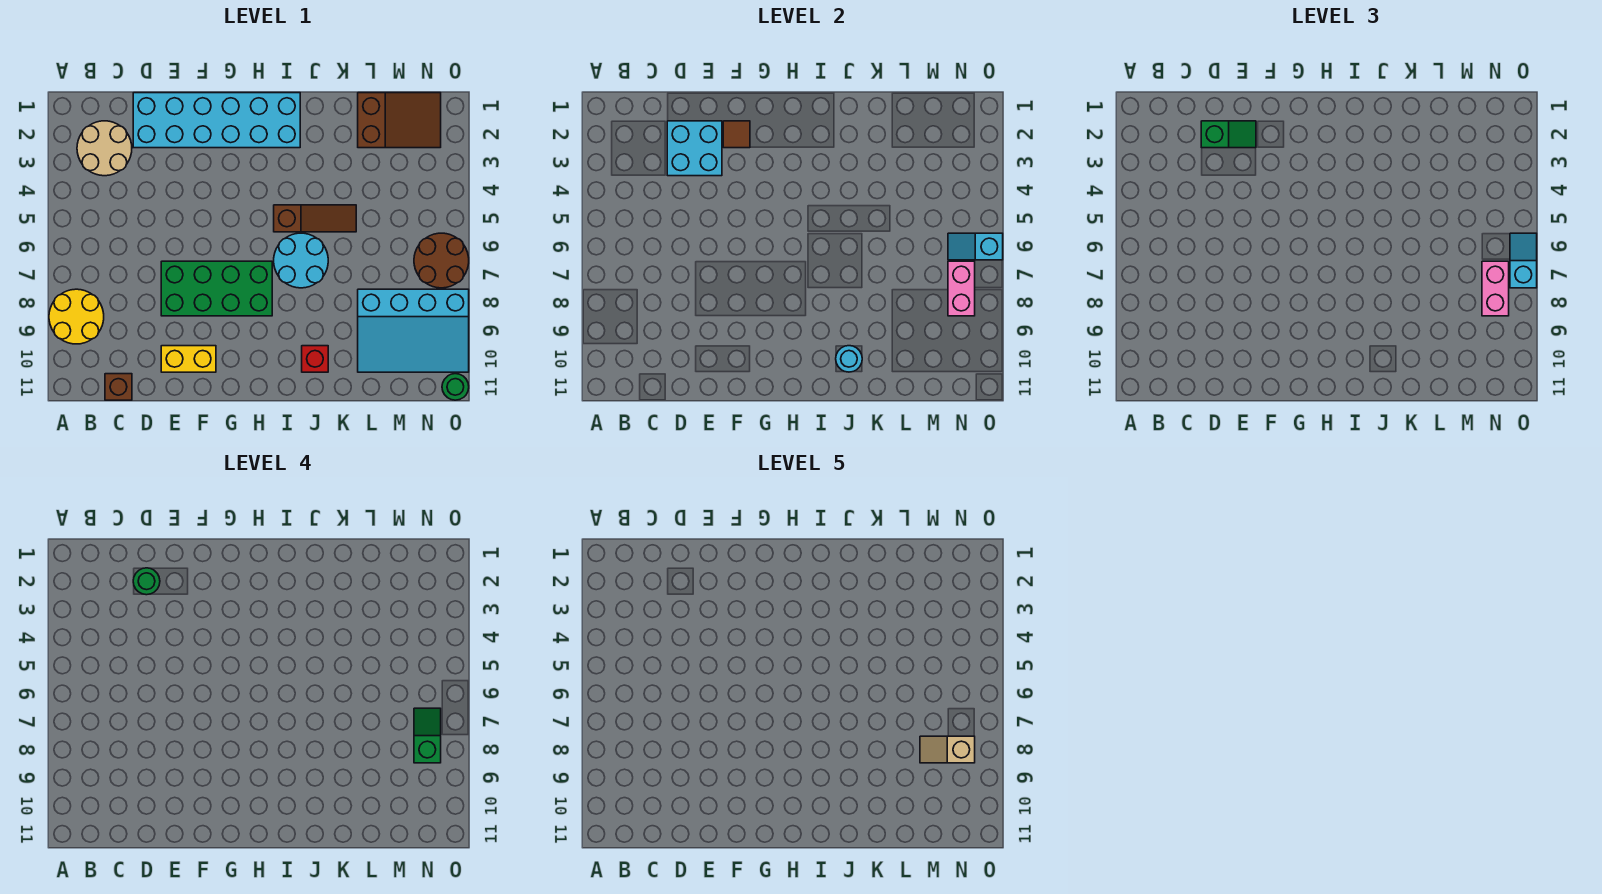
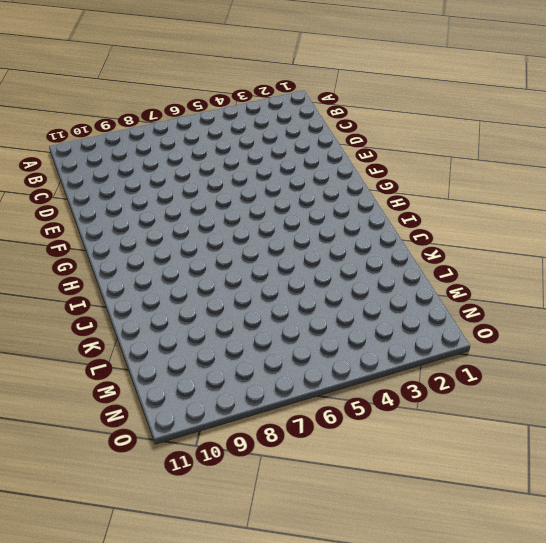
none -> yellow 2x2 round brick [49,289,104,344]
none -> tan 2x2 round brick [77,121,132,176]
none -> brown 1x1 brick [105,374,132,400]

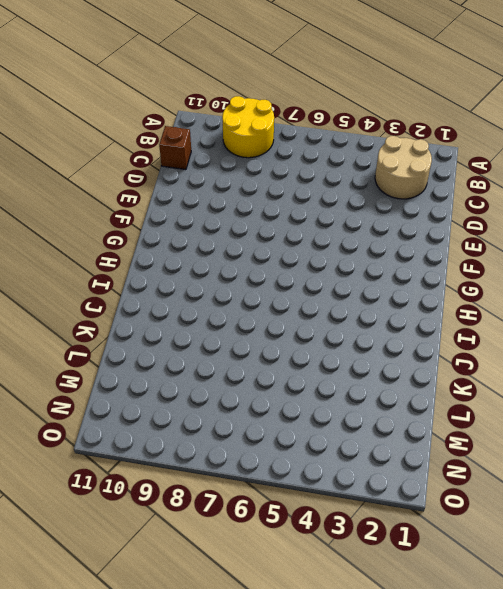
none -> cyan 2x6 brick [133,93,300,148]
none -> green 2x4 brick [161,261,272,316]
none -> yellow 1x2 brick [161,346,216,372]

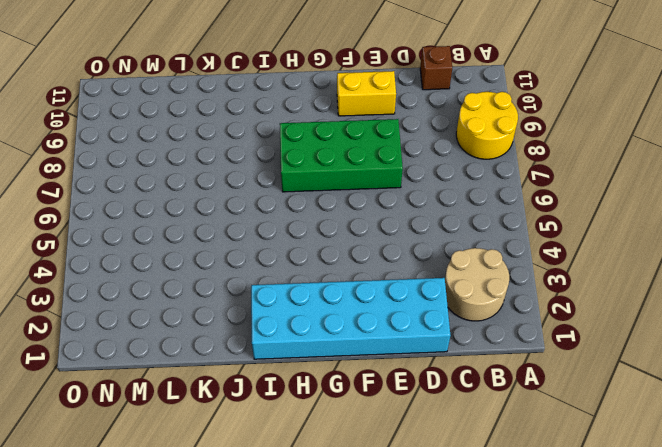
none -> brown 1x3 slope [274,205,356,232]
none -> cyan 2x2 round brick [274,233,328,288]
none -> red 1x1 brick [302,346,328,372]

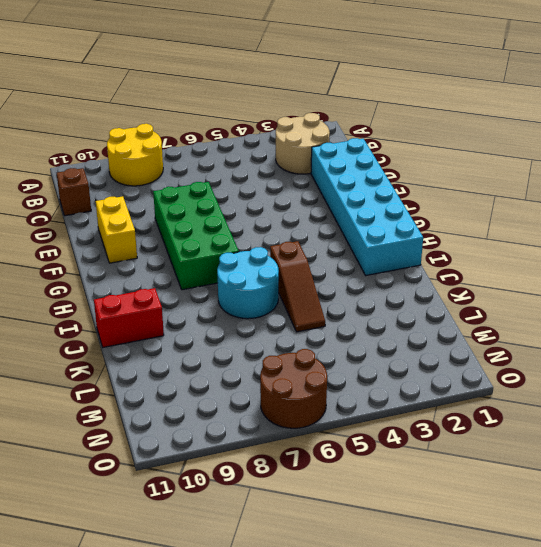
red 1x2 brick [94,288,164,347] -> red 1x1 brick [302,346,328,372]
none -> brown 2x3 slope [358,93,441,148]
none -> cyan 3x4 slope [358,289,469,372]
none -> green 1x1 round brick [442,374,469,400]

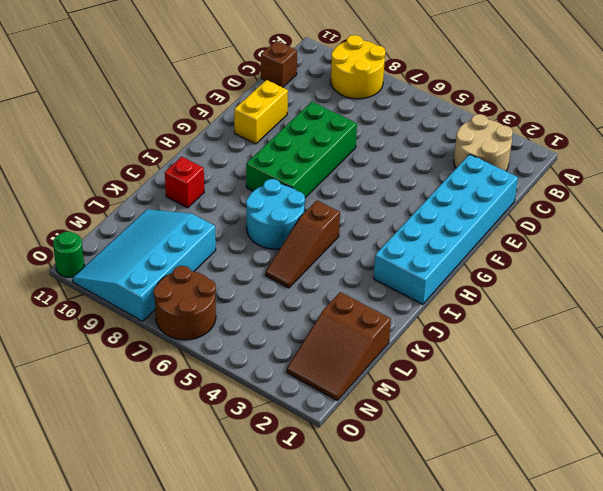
none -> cyan 2x2 brick [667,121,722,176]
none -> brown 1x1 tile [723,121,750,148]
none -> cyan 1x1 round brick [836,346,862,372]

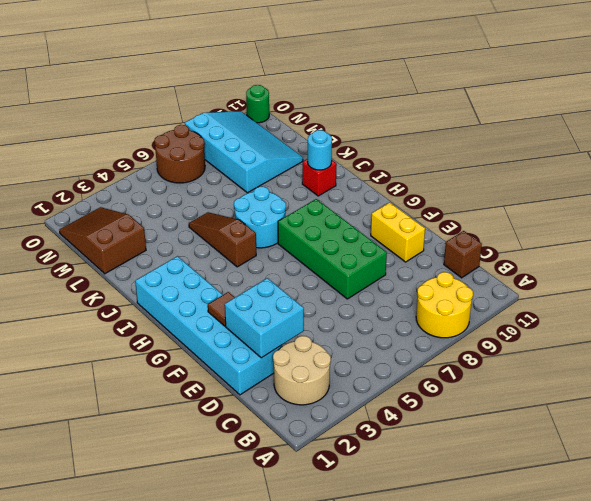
none -> cyan 1x2 slope [948,233,1003,260]
none -> pink 1x2 brick [948,261,975,316]
none -> green 1x2 slope [1201,121,1256,148]

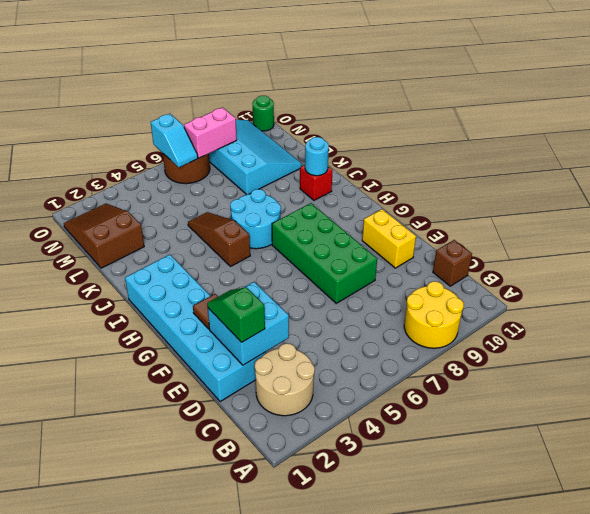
none -> pink 1x2 brick [1482,261,1509,316]
none -> cyan 1x2 slope [1510,233,1537,288]
none -> green 1x1 round brick [133,568,160,595]

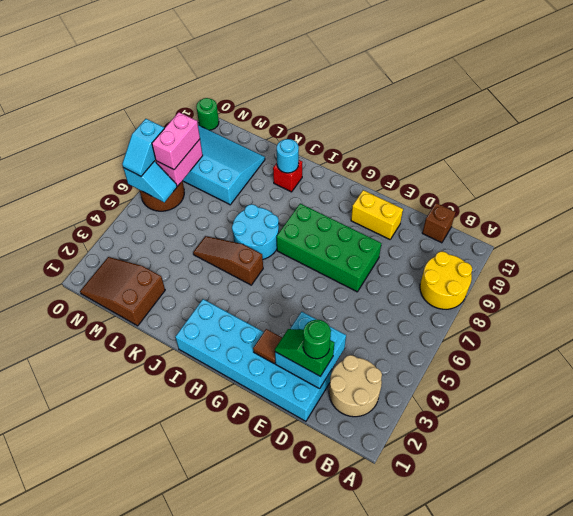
none -> green 1x2 slope [414,708,441,763]
none -> tan 1x2 slope [920,736,975,763]

